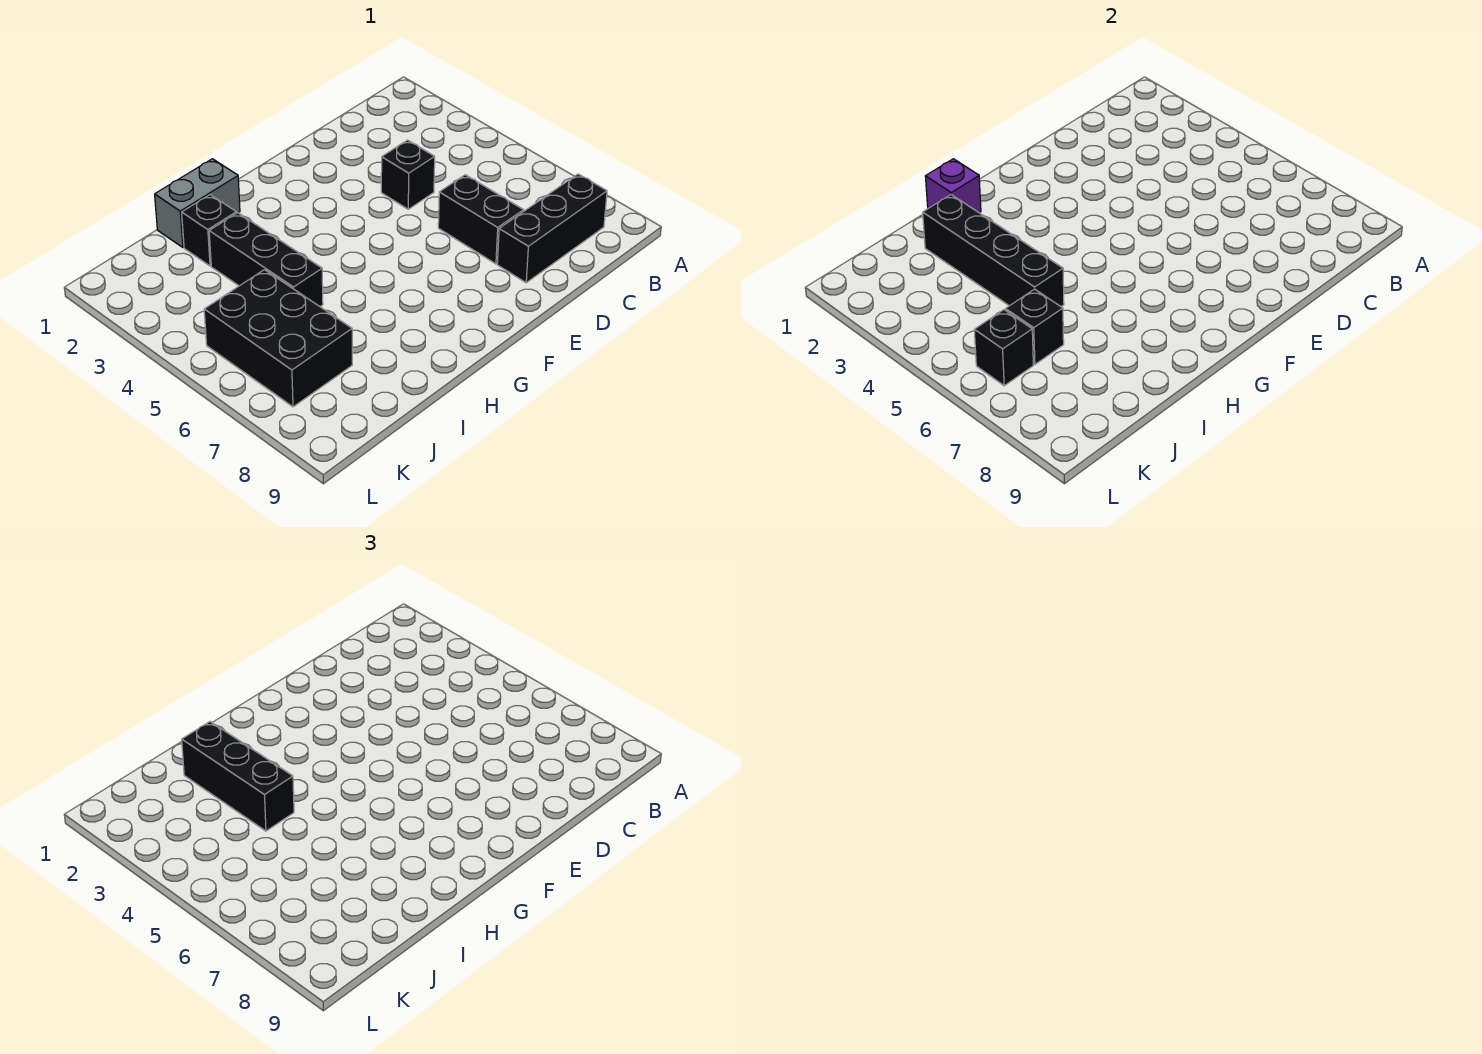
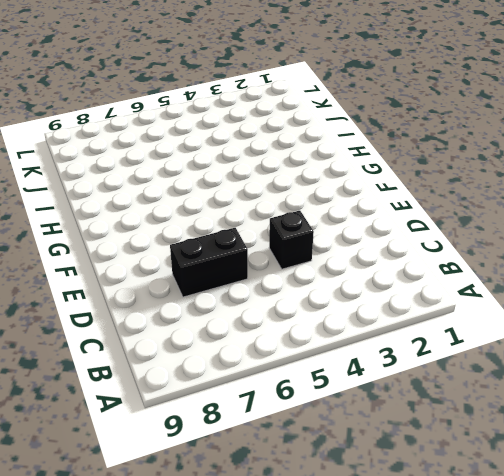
none -> black 1x3 brick [497,174,607,283]
none -> grey 1x2 brick [155,159,240,247]
none -> black 1x1 brick [182,195,236,266]

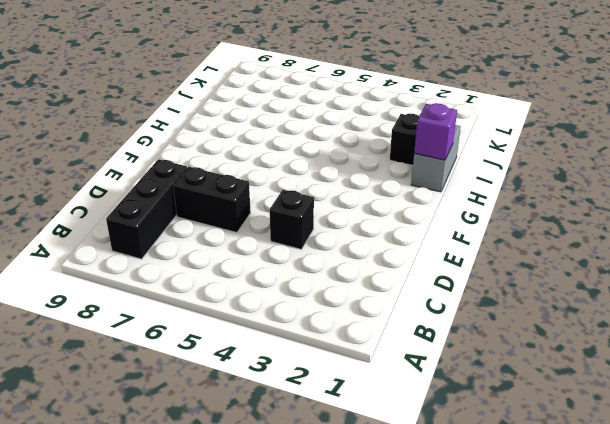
none -> black 1x3 brick [209,213,323,306]
none -> black 2x3 brick [204,270,352,407]
none -> black 1x4 brick [923,195,1064,306]

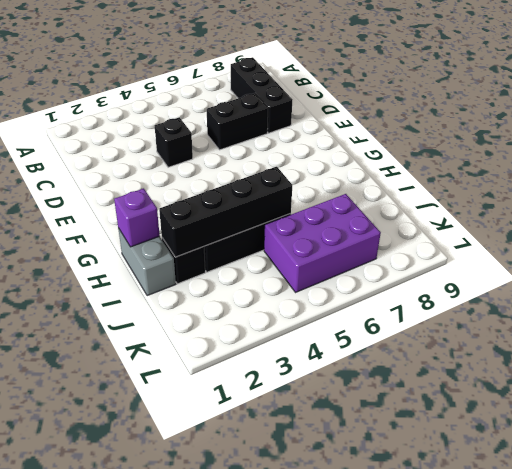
purple 2x3 brick [264,194,381,292] -> black 2x3 brick [204,270,352,407]
none -> black 1x1 brick [1006,289,1064,364]
none -> black 1x1 brick [974,310,1033,386]
none -> black 1x3 brick [182,722,294,831]

